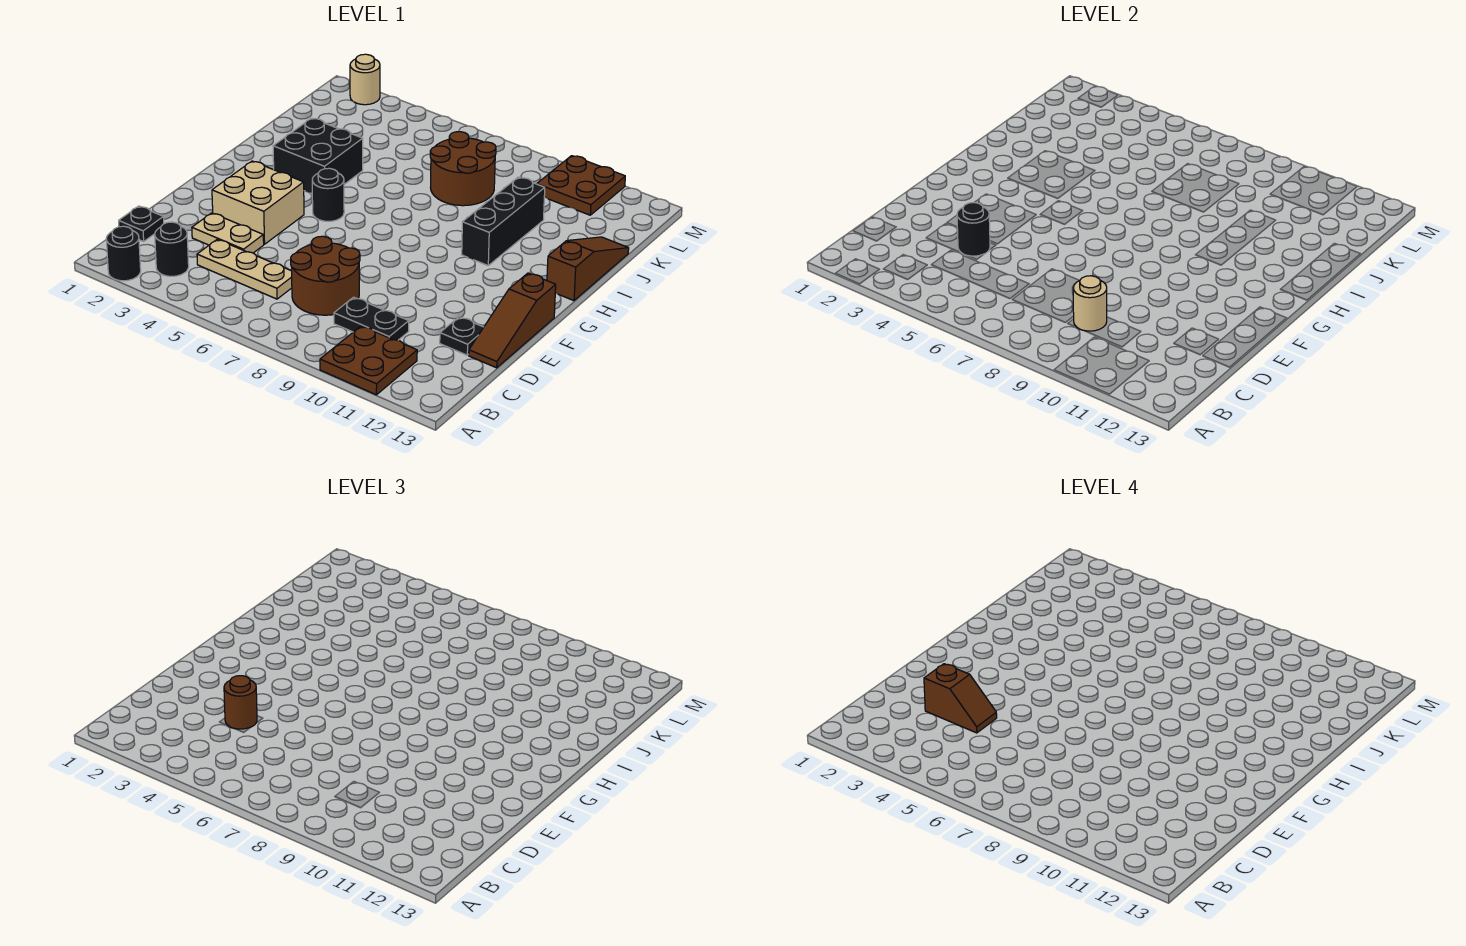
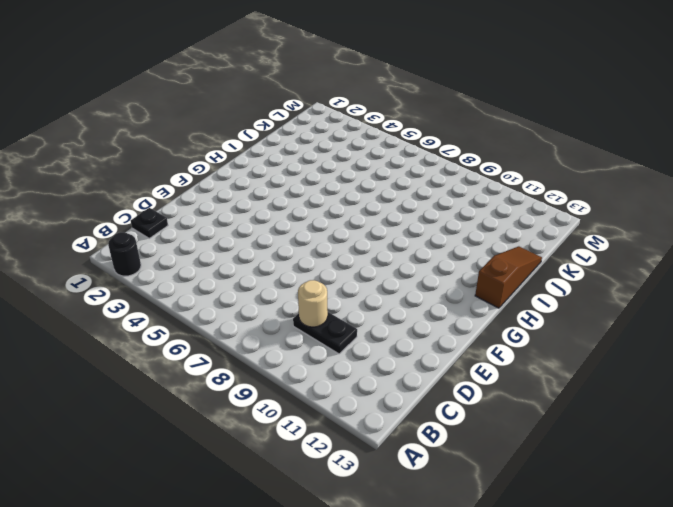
none -> brown 2x2 plate [320,326,417,395]
none -> black 1x1 round brick [155,222,189,276]
none -> tan 1x3 plate [197,239,292,299]

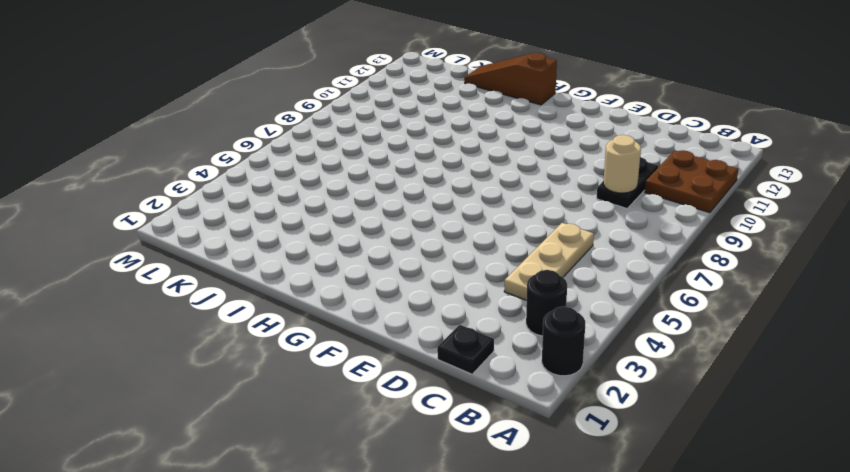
none -> brown 2x2 round brick [291,236,360,315]
none -> tan 1x2 plate [192,213,264,253]
none -> black 1x1 plate [440,317,484,355]

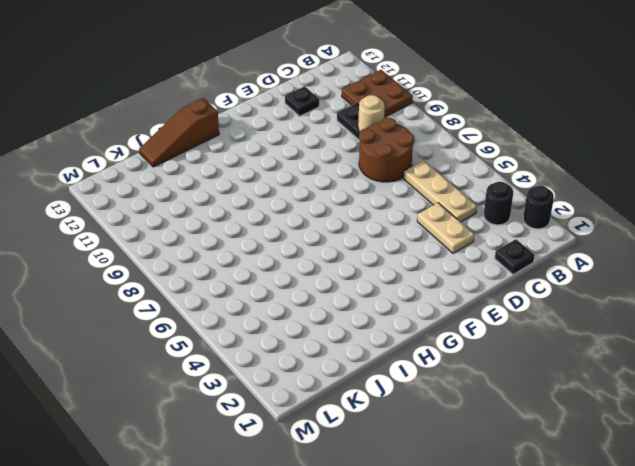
none -> brown 1x3 slope [469,273,556,368]
none -> tan 2x2 brick [212,161,304,244]
none -> black 1x1 round brick [312,168,344,221]

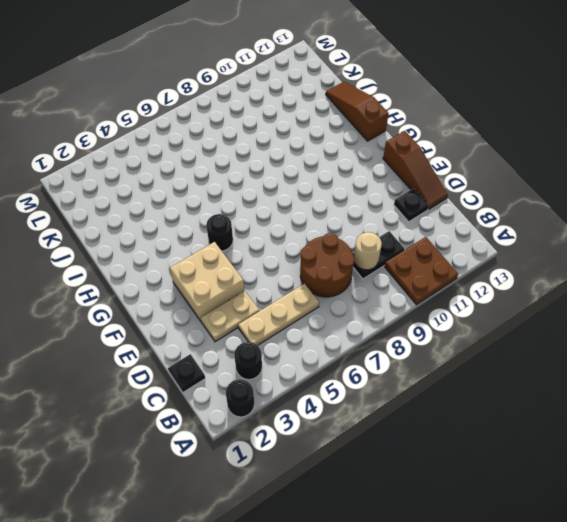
none -> black 2x2 brick [273,118,363,194]
none -> black 1x3 brick [462,177,545,265]
none -> brown 2x2 round brick [430,132,496,206]

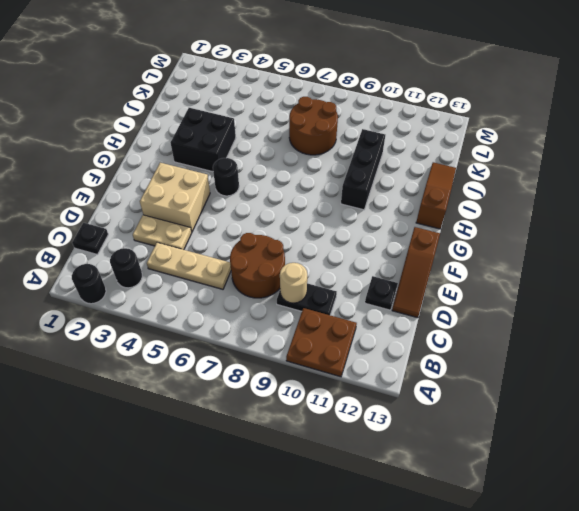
none -> brown 2x2 plate [537,156,625,215]
none -> tan 1x1 round brick [350,54,380,105]
none -> black 1x1 round brick [957,203,990,256]

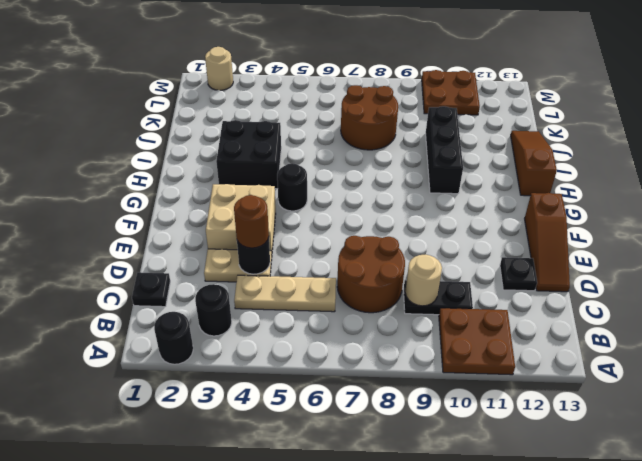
none -> brown 1x2 slope [924,664,997,733]

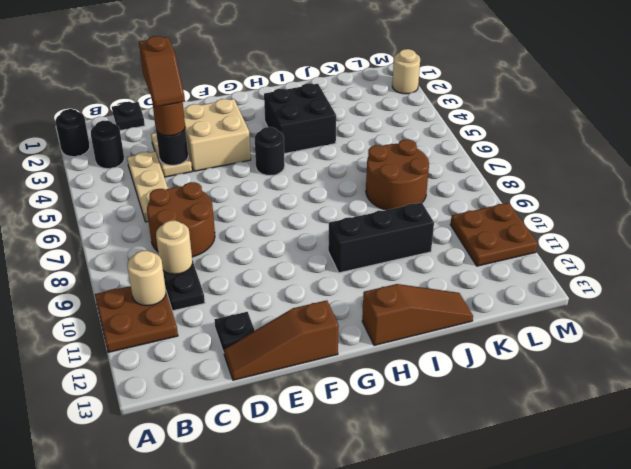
tan 1x1 round brick [127,251,166,306] -> none

